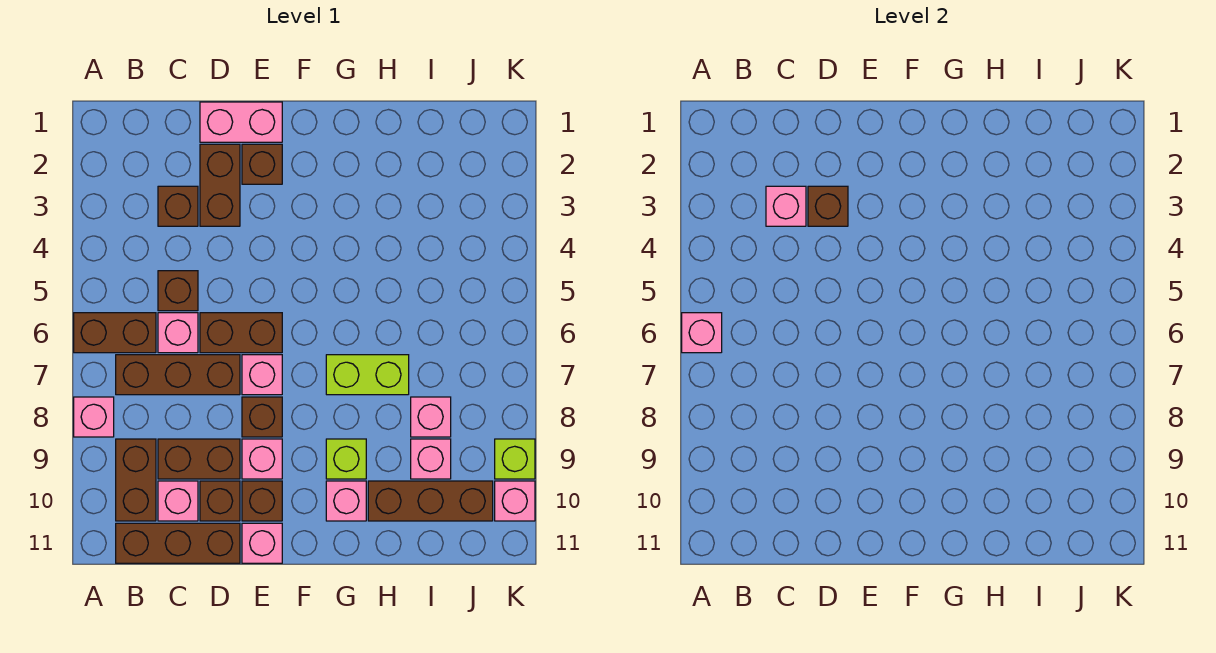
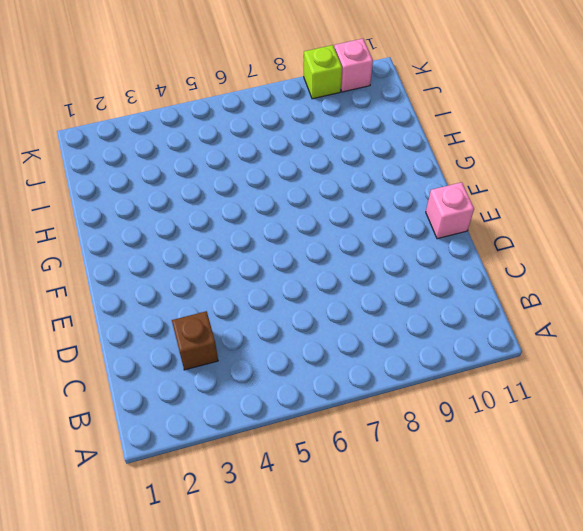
none -> brown 1x2 brick [74,313,156,353]
none -> pink 1x1 brick [74,397,114,437]
none -> brown 1x3 brick [116,355,240,395]
none -> brown 1x2 brick [116,439,156,521]

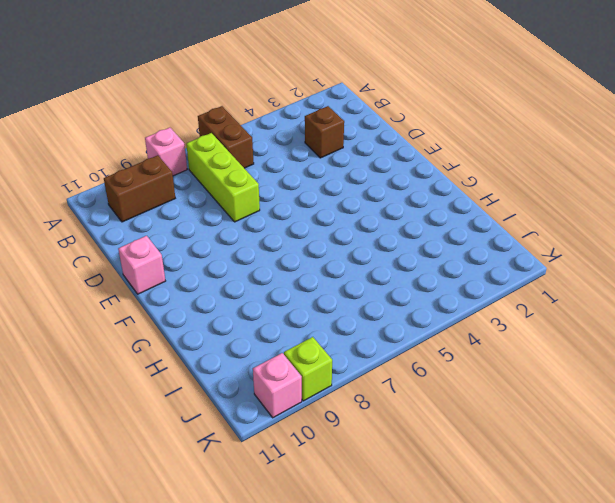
lime 1x3 brick [186,133,260,222] -> brown 1x3 brick [116,355,240,395]
none -> brown 1x3 brick [116,523,240,563]
none -> brown 1x1 brick [158,271,198,311]
none -> pink 1x1 brick [158,313,198,353]
none -> brown 1x2 brick [158,439,240,479]

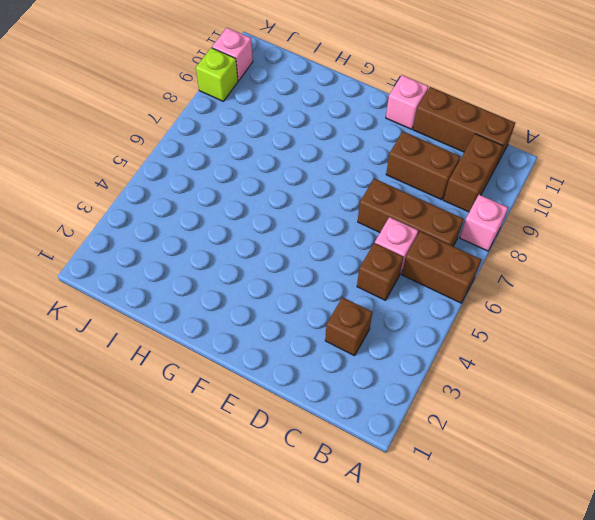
none -> pink 1x1 brick [158,481,198,521]
none -> pink 1x2 brick [200,102,282,142]
none -> brown 1x2 brick [200,144,240,226]
none -> brown 1x2 brick [200,313,282,353]

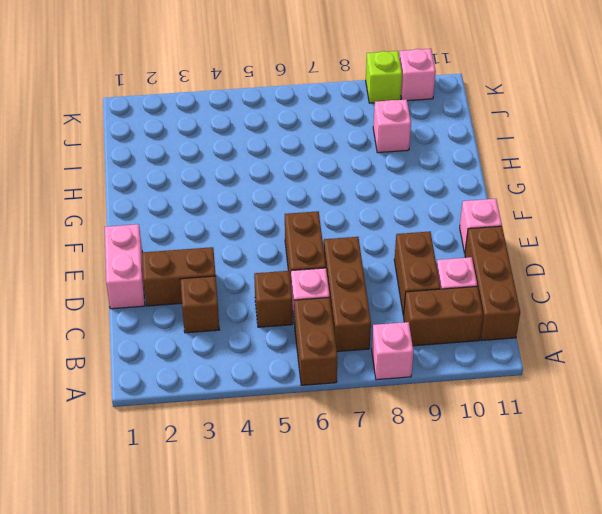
none -> brown 1x1 brick [200,481,240,521]
none -> brown 1x1 brick [242,144,282,184]
none -> pink 1x1 brick [242,355,282,395]
none -> brown 1x1 brick [242,397,282,437]

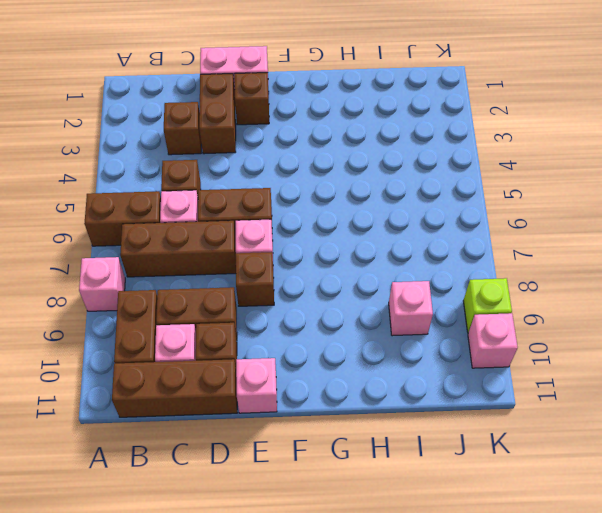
none -> pink 1x1 brick [242,439,282,479]
none -> brown 1x1 brick [242,481,282,521]
none -> lime 1x2 brick [326,355,409,395]
none -> lime 1x1 brick [326,439,366,479]

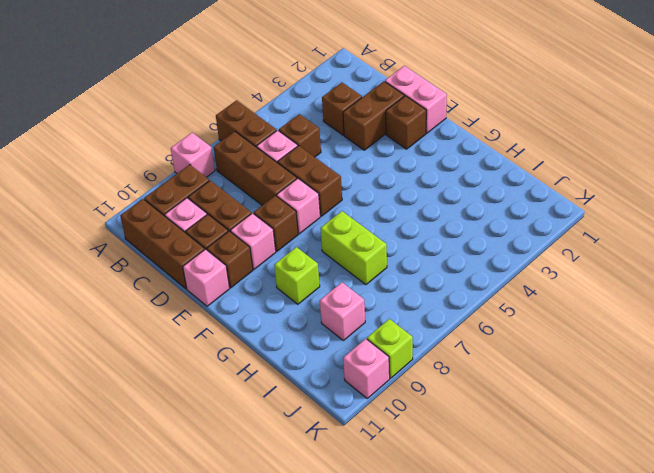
none -> pink 1x1 brick [326,481,366,521]
none -> brown 1x3 brick [368,481,493,521]
none -> pink 1x1 brick [411,397,451,437]
none -> pink 1x1 brick [682,313,722,353]

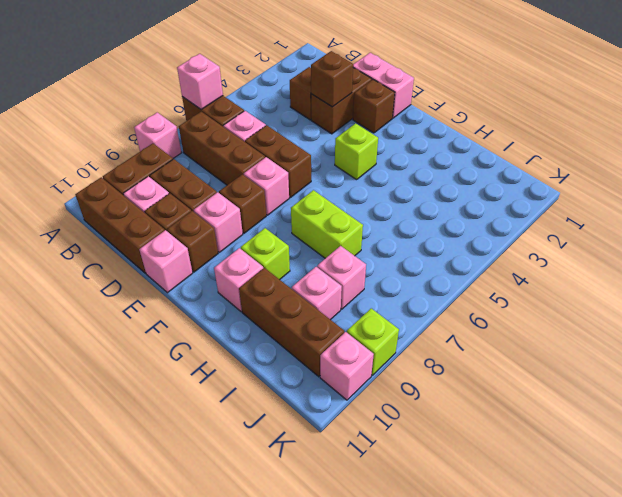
lime 1x1 brick [335,123,378,180] -> none
none -> brown 1x1 brick [158,271,198,311]
none -> pink 1x1 brick [766,186,806,226]

